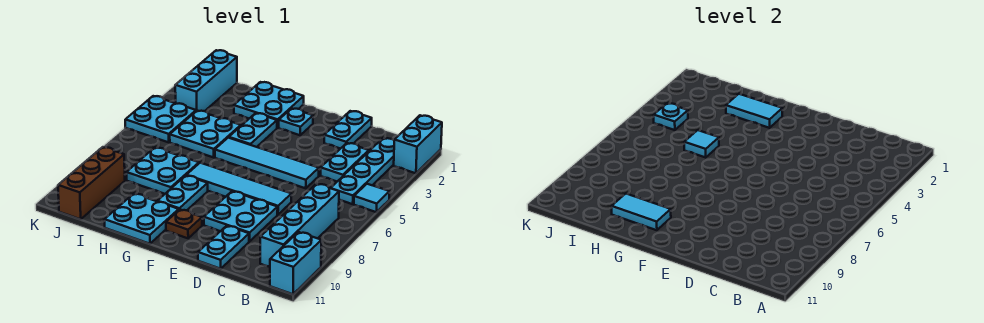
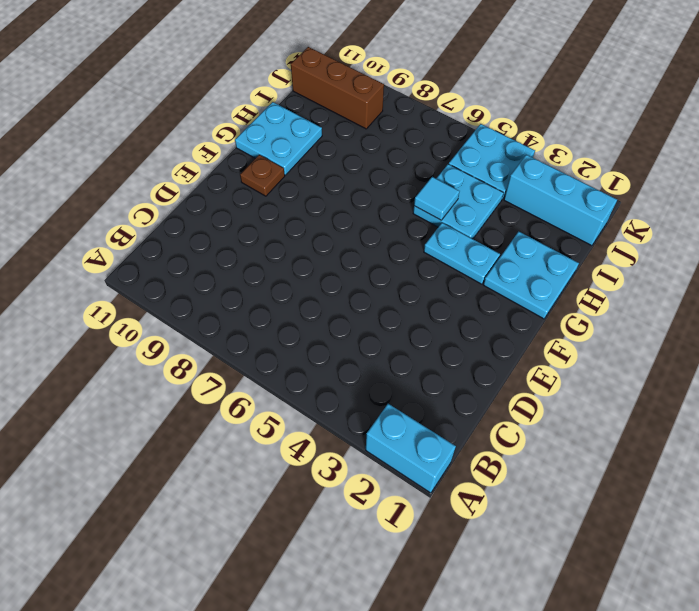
none -> cyan 1x1 tile [354,184,389,212]
none -> cyan 1x2 brick [270,232,321,294]
none -> cyan 1x4 plate [331,138,394,204]

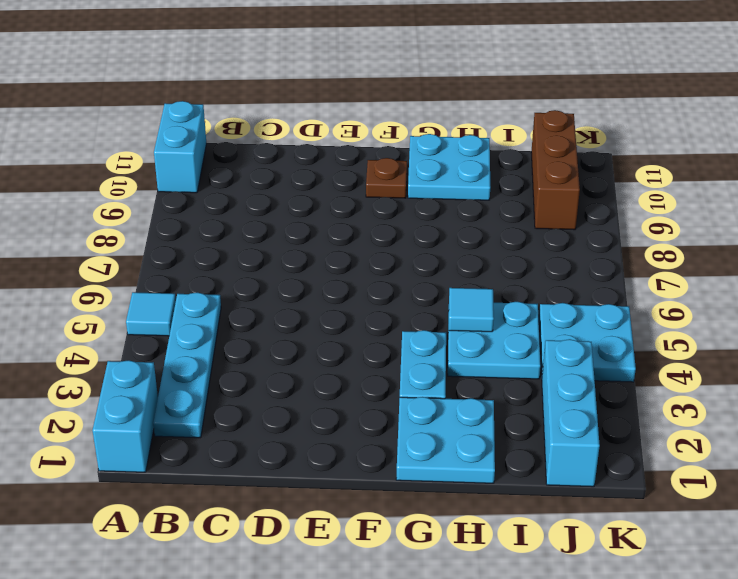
none -> cyan 1x4 brick [260,184,339,267]
none -> cyan 1x2 plate [321,143,369,181]
none -> cyan 1x2 plate [324,111,372,149]

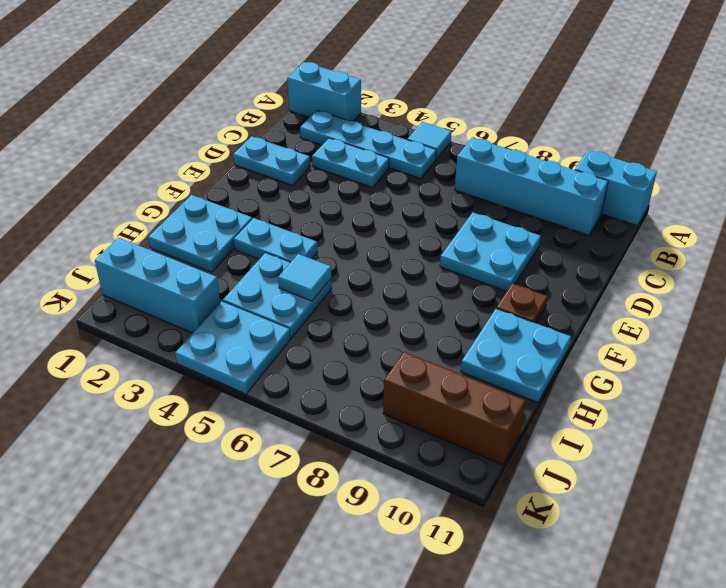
none -> cyan 1x4 tile [215,138,319,188]
none -> cyan 1x4 tile [186,163,291,215]
none -> cyan 1x2 plate [198,226,249,269]

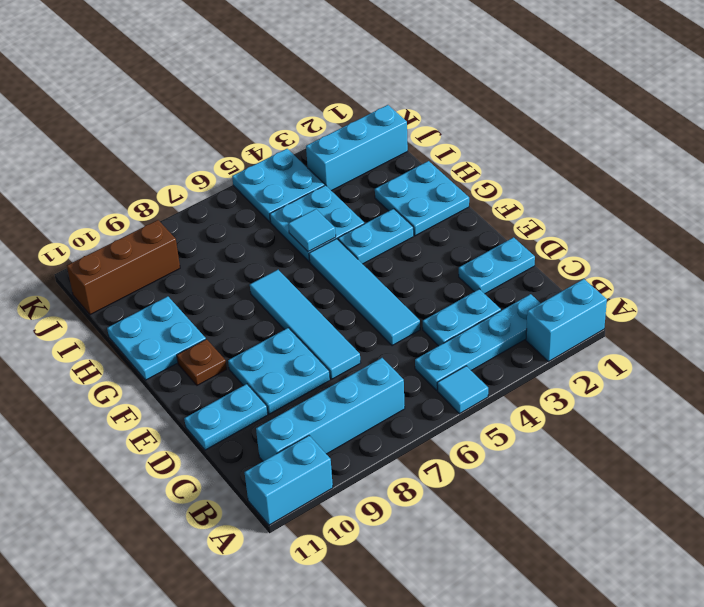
none -> cyan 1x1 plate [279,108,313,135]
none -> cyan 1x2 plate [157,176,208,210]
none -> cyan 2x2 plate [126,148,199,194]

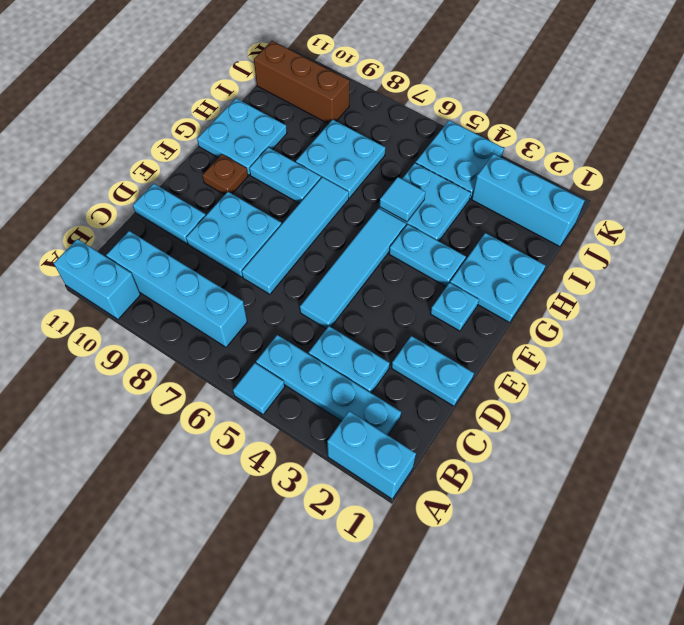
none -> cyan 1x2 tile [726,94,782,128]
none -> cyan 1x2 tile [612,194,671,230]
none -> cyan 1x1 plate [654,103,688,130]

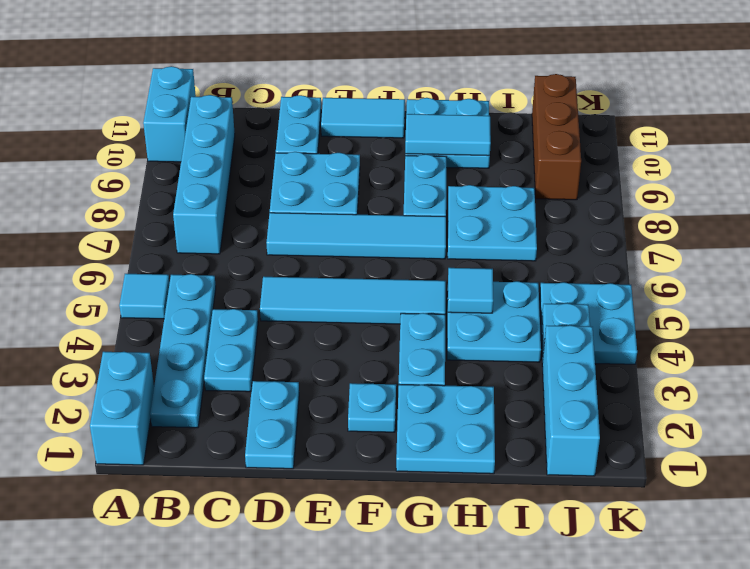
cyan 1x2 tile [321,98,405,138] -> cyan 1x2 tile moved to [726,94,782,128]
none -> brown 1x1 plate [166,210,202,238]

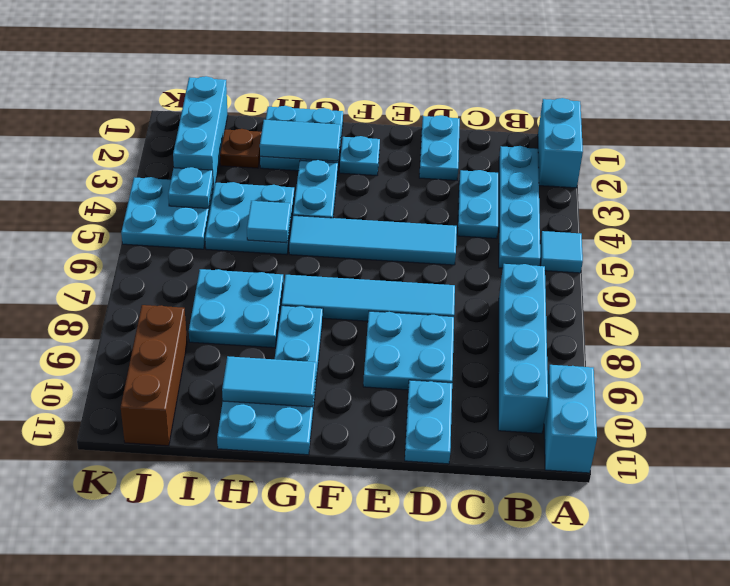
brown 1x1 plate [220,129,262,168] -> brown 1x1 plate moved to [166,210,202,238]

